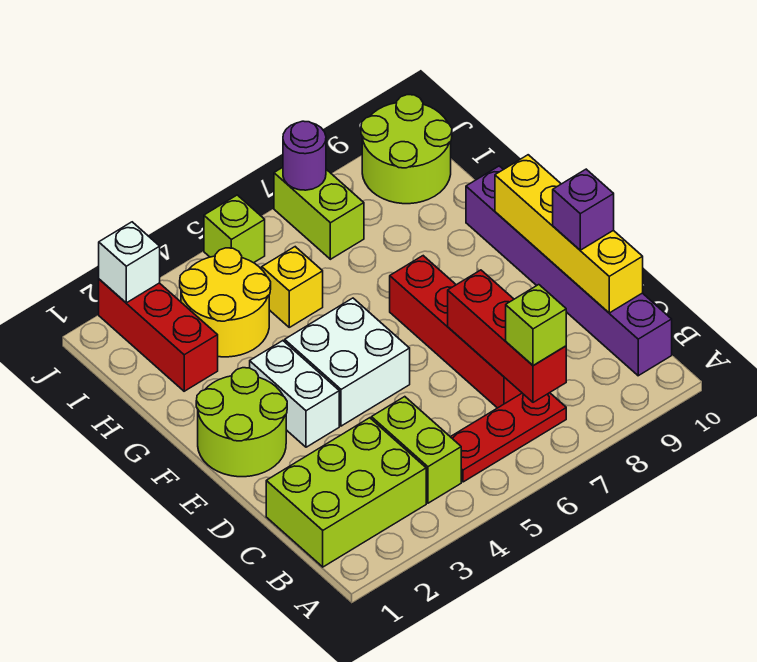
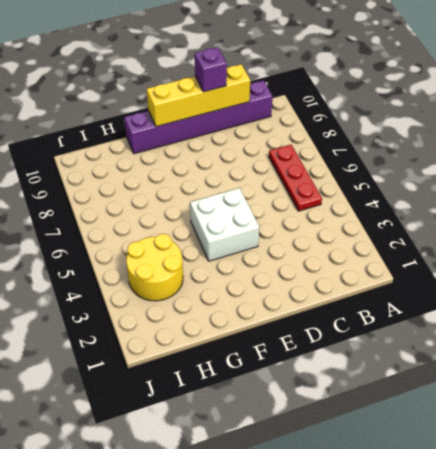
none -> lime 2x3 brick [266,418,426,567]
none -> lime 1x2 brick [371,397,461,503]
none -> red 1x4 brick [390,256,522,408]

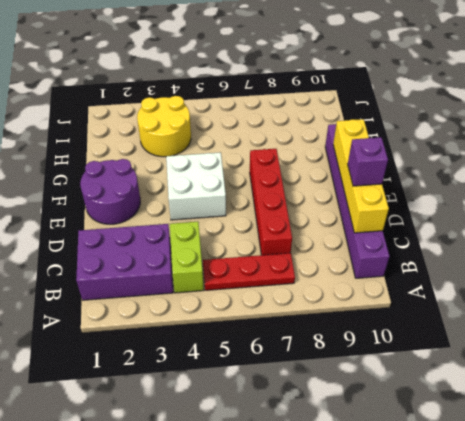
purple 2x3 brick [76,224,173,300] -> lime 2x3 brick [266,418,426,567]
purple 2x2 round brick [80,159,140,224] -> lime 2x2 round brick [196,368,287,477]
none -> white 1x2 brick [250,341,339,447]
none -> red 1x3 brick [99,279,218,391]
none -> yellow 1x1 brick [262,247,323,327]

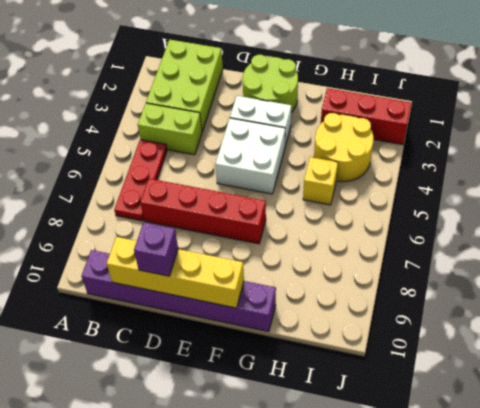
none -> lime 1x2 brick [274,167,364,259]
none -> lime 2x2 round brick [361,95,452,204]
none -> lime 1x1 brick [204,195,265,263]

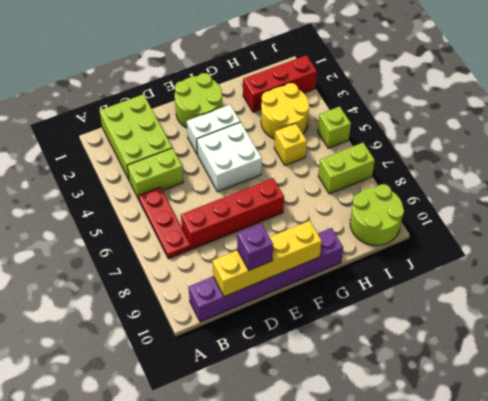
none -> red 1x3 brick [448,270,566,402]
none -> white 1x1 brick [99,222,160,303]
none -> purple 1x1 round brick [283,121,326,190]

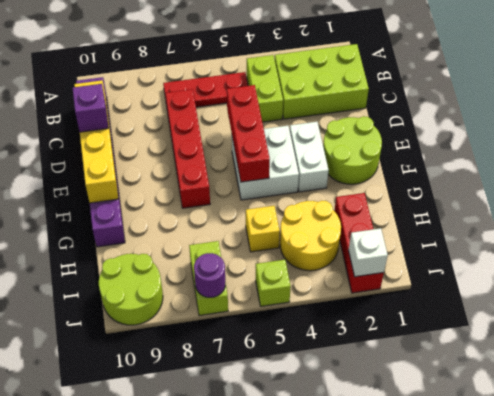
red 1x3 brick [227,85,270,182] -> red 1x3 brick moved to [448,270,566,402]
none -> lime 1x1 brick [506,285,566,366]

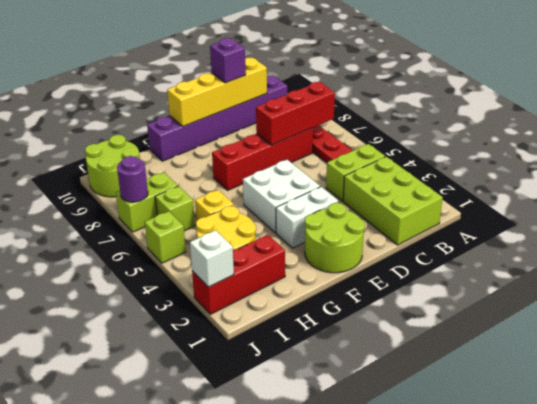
lime 1x1 brick [155,186,195,231] -> lime 1x1 brick moved to [506,285,566,366]

